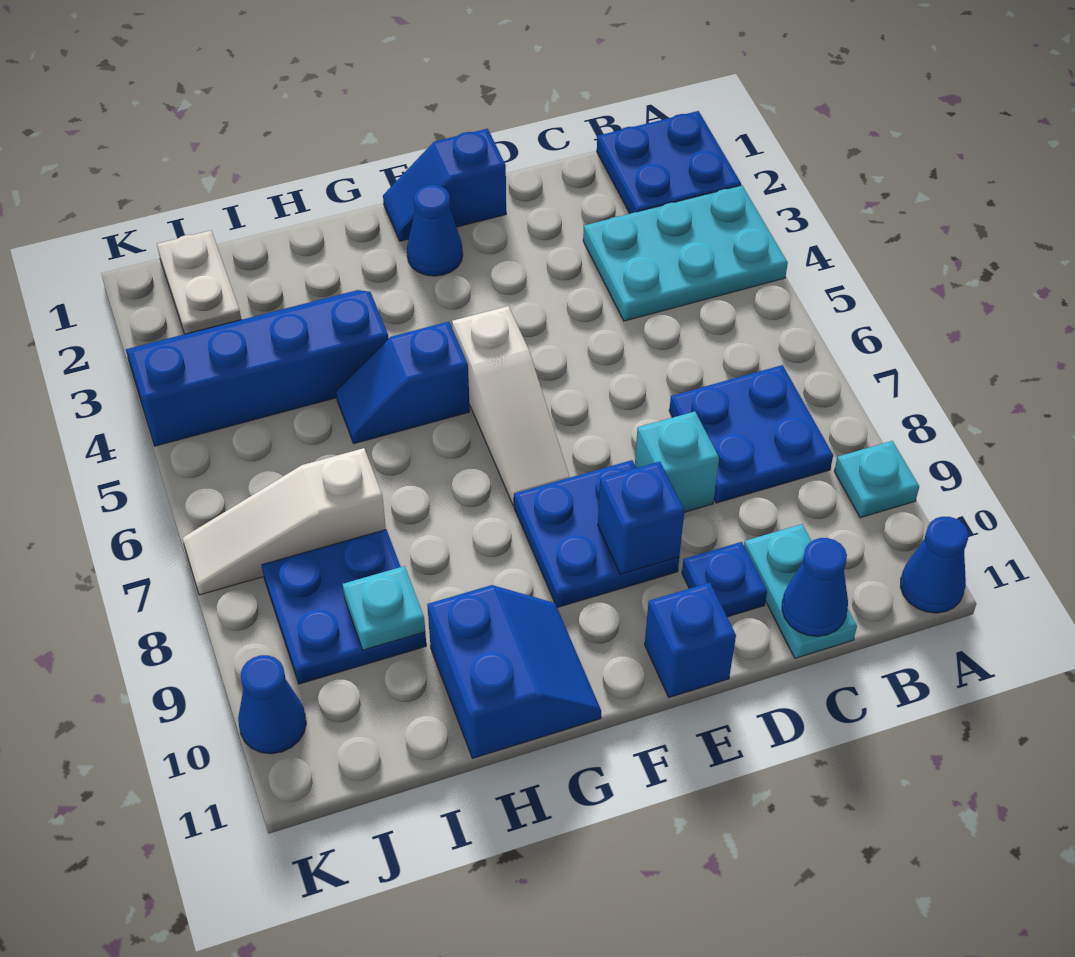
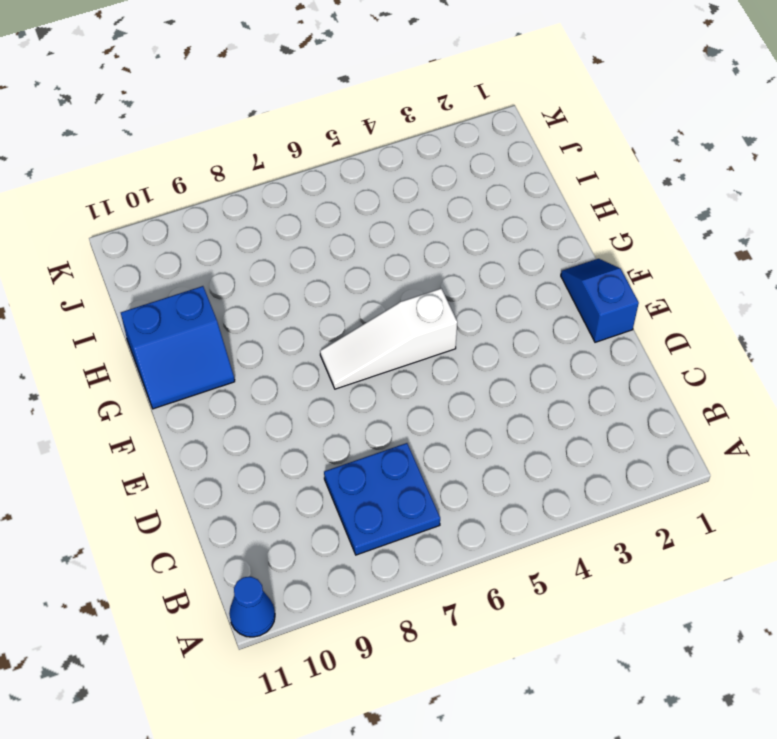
none -> blue 2x2 plate [597,111,741,214]
none -> cyan 2x3 plate [583,185,788,321]
none -> cyan 1x1 plate [834,441,919,518]

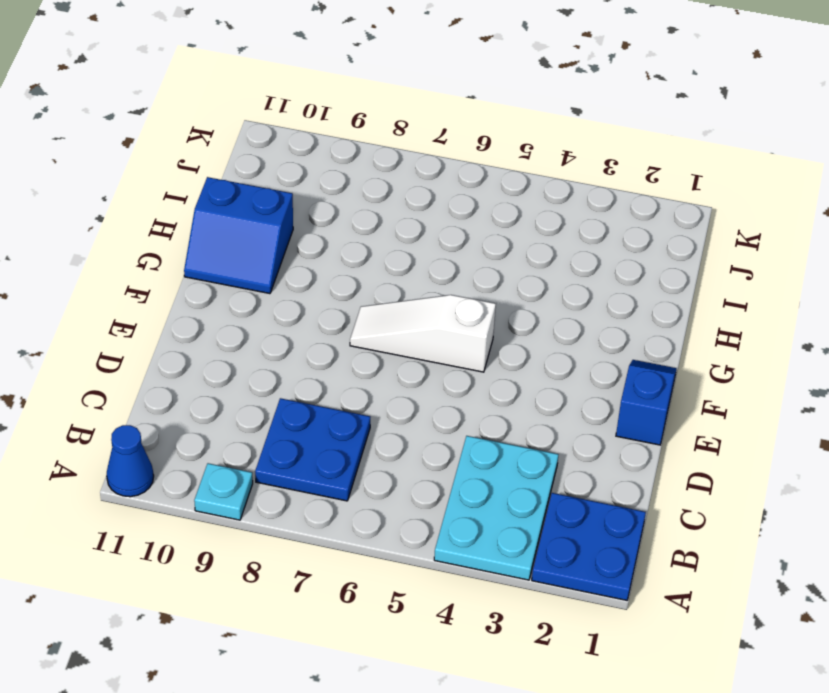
none -> cyan 1x2 plate [744,524,857,658]
none -> cyan 1x1 brick [635,411,719,512]
none -> blue 1x1 plate [682,542,767,617]

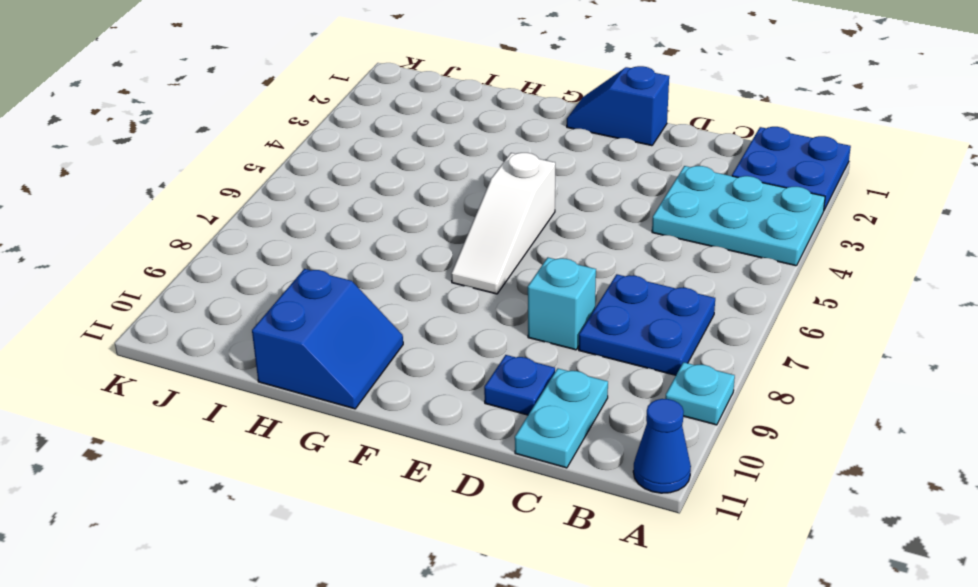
none -> blue 2x2 plate [514,460,679,608]
none -> blue 1x1 brick [645,583,736,697]
none -> blue 1x1 cone [407,185,463,276]

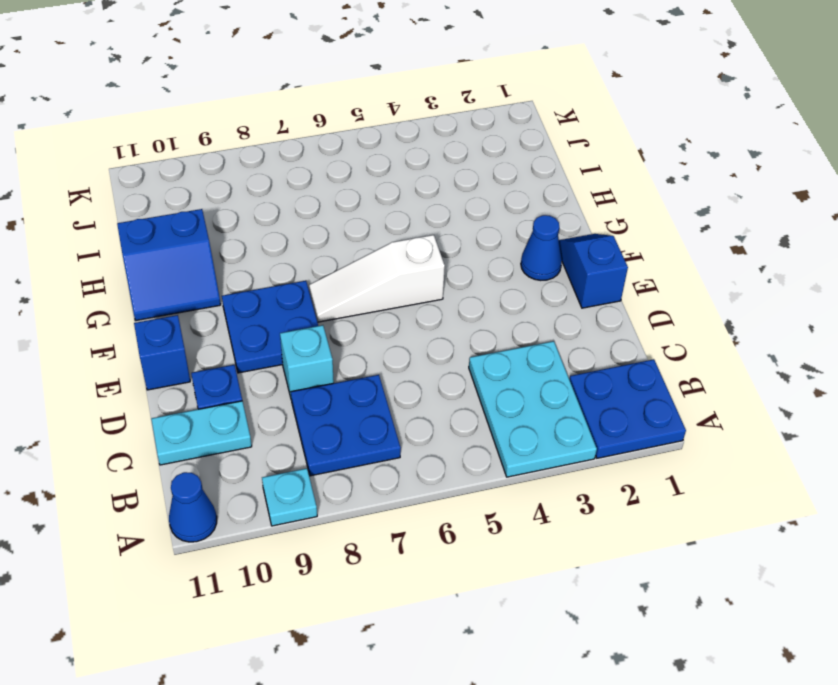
none -> blue 1x2 slope [336,322,470,444]
none -> blue 2x4 slope [126,290,388,446]
none -> white 1x3 slope [183,448,386,595]

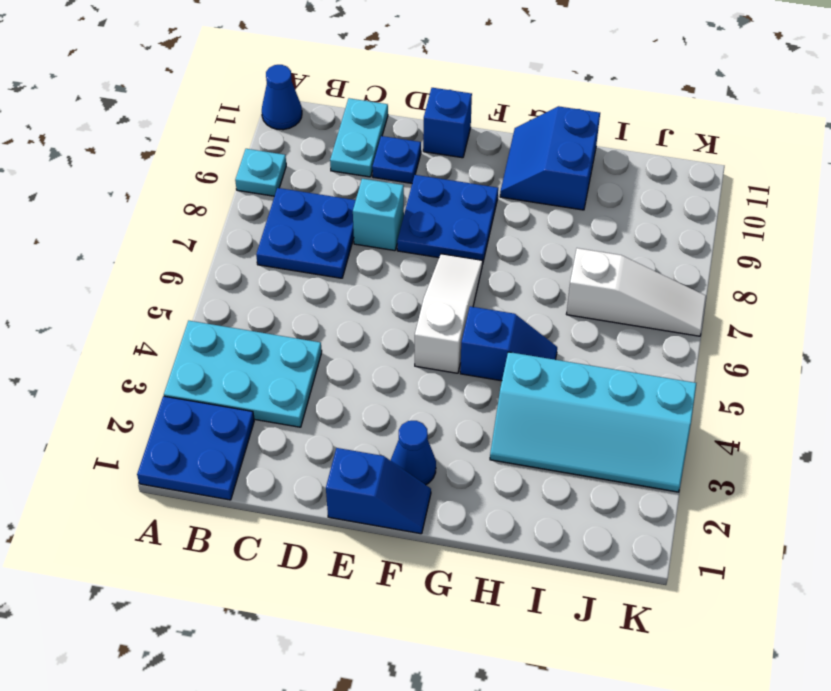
cyan 2x4 slope [490,352,696,492] -> blue 2x4 slope [126,290,388,446]
none -> blue 2x2 plate [262,530,426,684]
none -> white 1x2 plate [157,230,241,334]
none -> blue 1x1 cone [238,655,306,754]

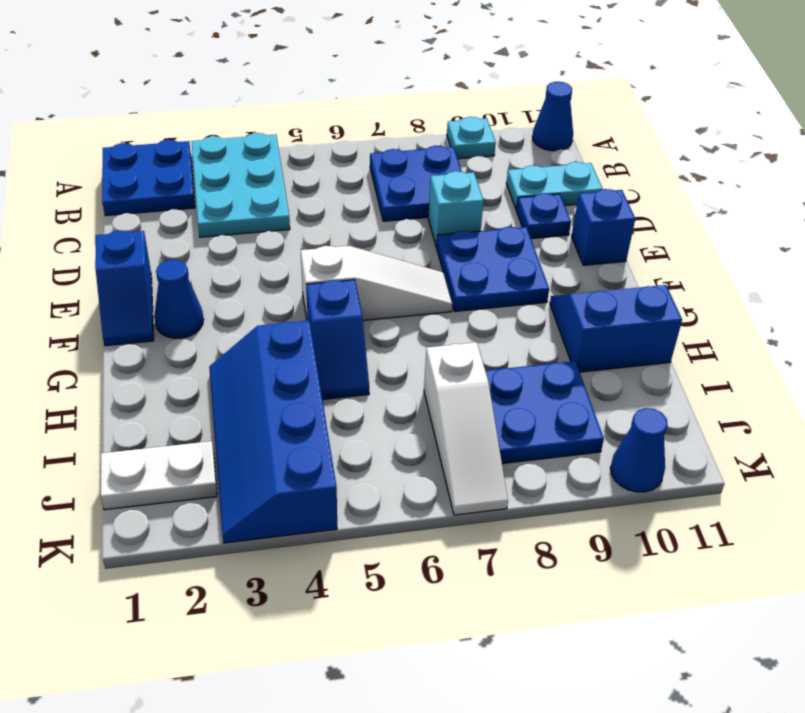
none -> blue 1x1 cone [782,538,848,636]
none -> blue 1x1 brick [598,462,684,574]
none -> cyan 1x1 plate [343,566,425,650]

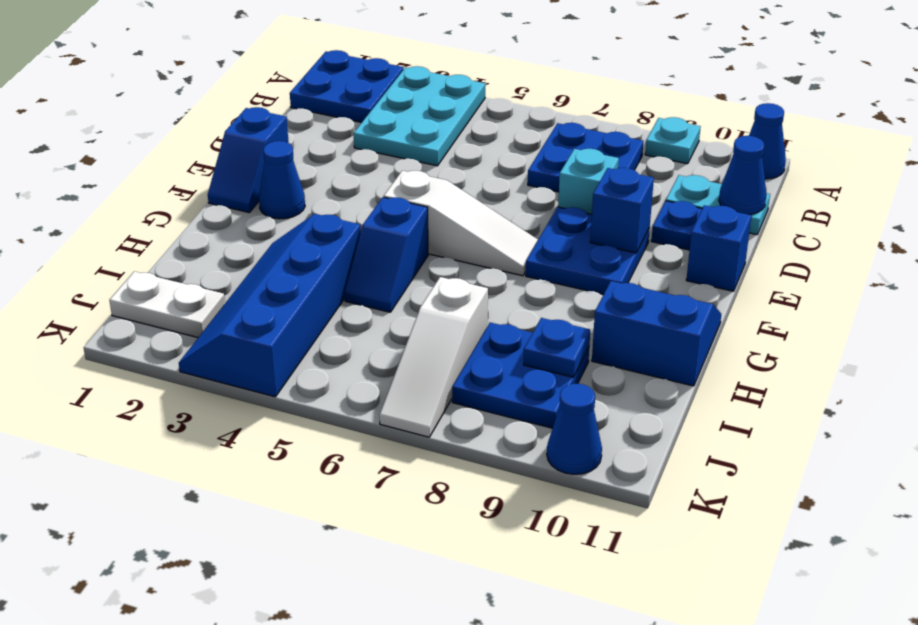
blue 1x1 plate [524,318,590,377] -> cyan 1x1 plate [343,566,425,650]

